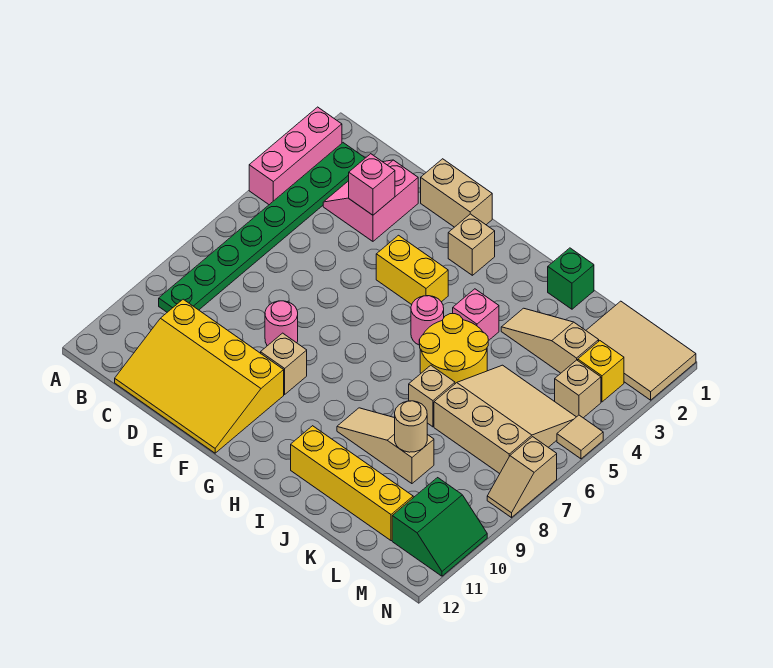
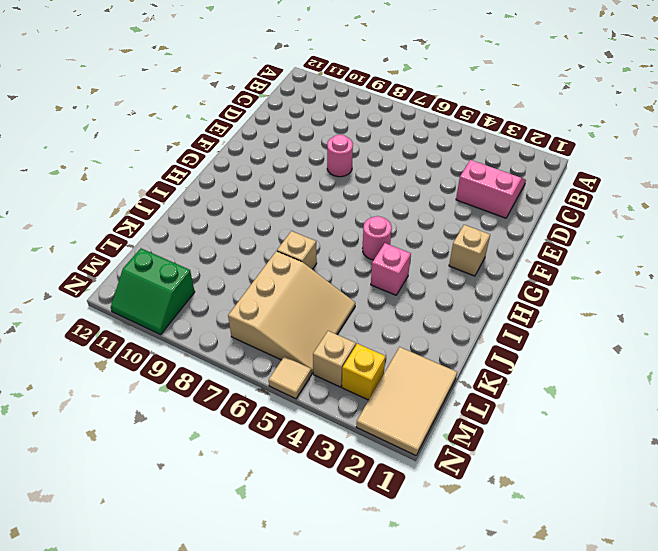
none -> pink 1x3 brick [249,107,342,205]
none -> green 1x8 plate [159,143,365,312]
none -> yellow 3x4 slope [115,299,284,453]

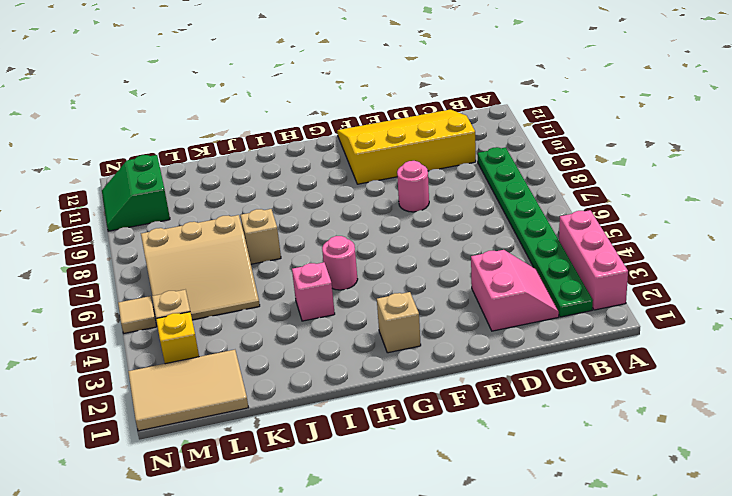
none -> tan 1x2 brick [421,159,492,227]
none -> yellow 1x2 brick [376,235,448,305]
none -> tan 1x1 brick [261,333,307,394]

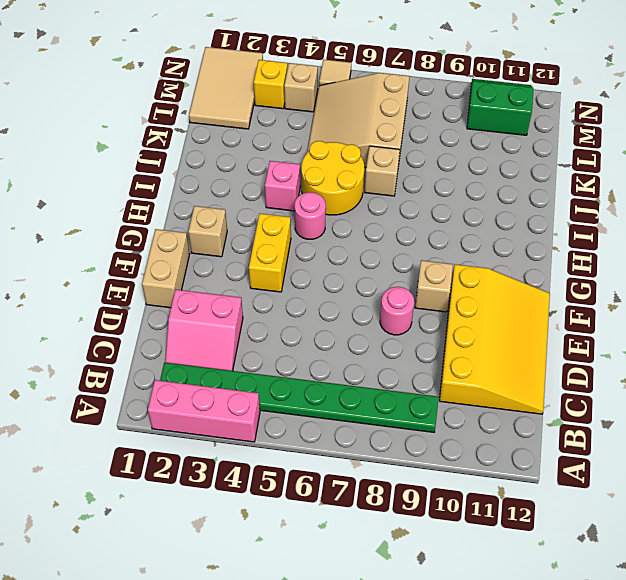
none -> tan 1x3 slope [337,408,434,484]
none -> yellow 1x4 brick [291,426,413,541]
none -> green 1x1 brick [548,248,594,309]

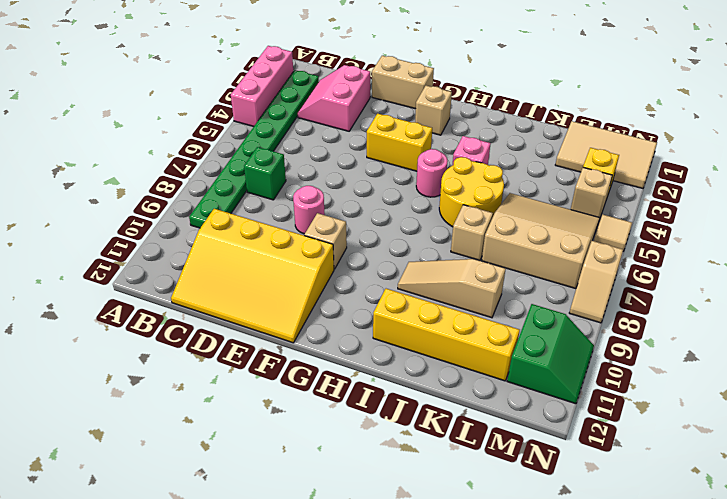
green 1x1 brick [244,147,286,200] -> green 1x1 brick moved to [548,248,594,309]
none -> tan 1x3 slope [501,308,599,373]
none -> pink 1x1 brick [349,154,395,215]
none -> tan 1x1 round brick [395,401,427,452]

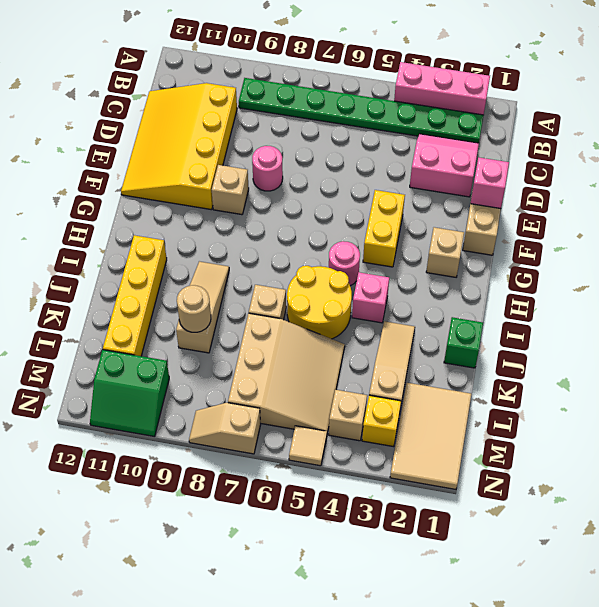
pink 1x1 brick [471,158,509,209] -> pink 1x1 brick moved to [349,154,395,215]

